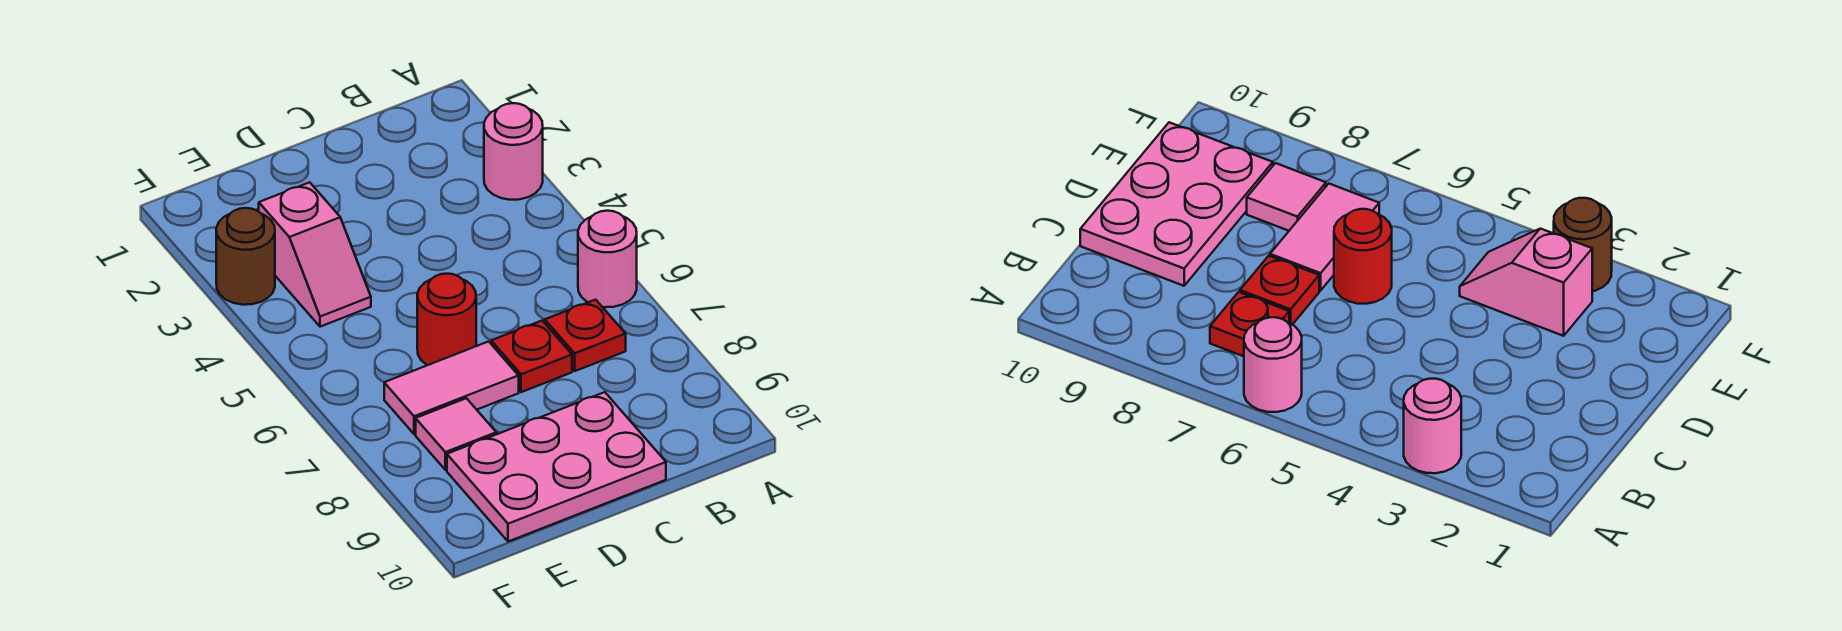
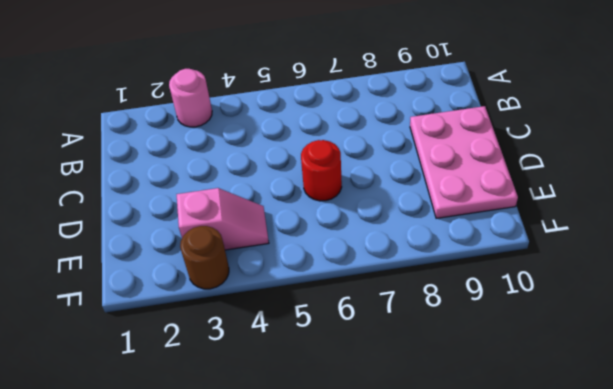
none -> pink 1x1 round brick [578,211,637,307]
none -> red 1x1 plate [545,300,626,371]

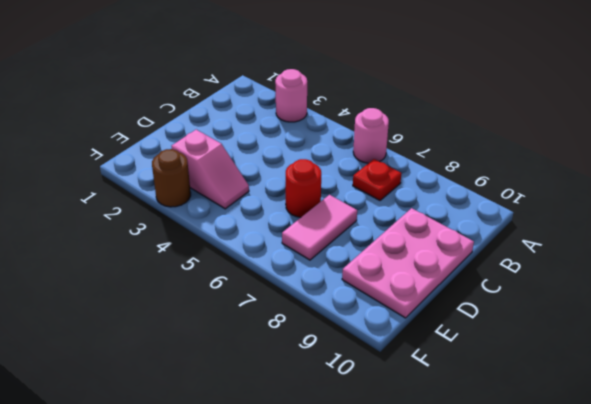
none -> red 1x1 plate [491,321,572,392]
none -> pink 1x1 tile [416,398,496,470]

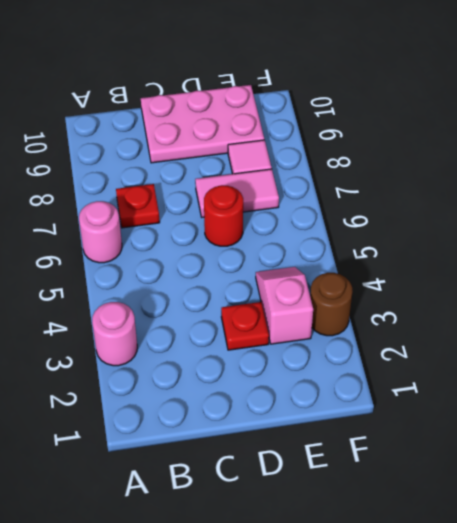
red 1x1 plate [221,302,269,350] -> red 1x1 plate moved to [491,321,572,392]

